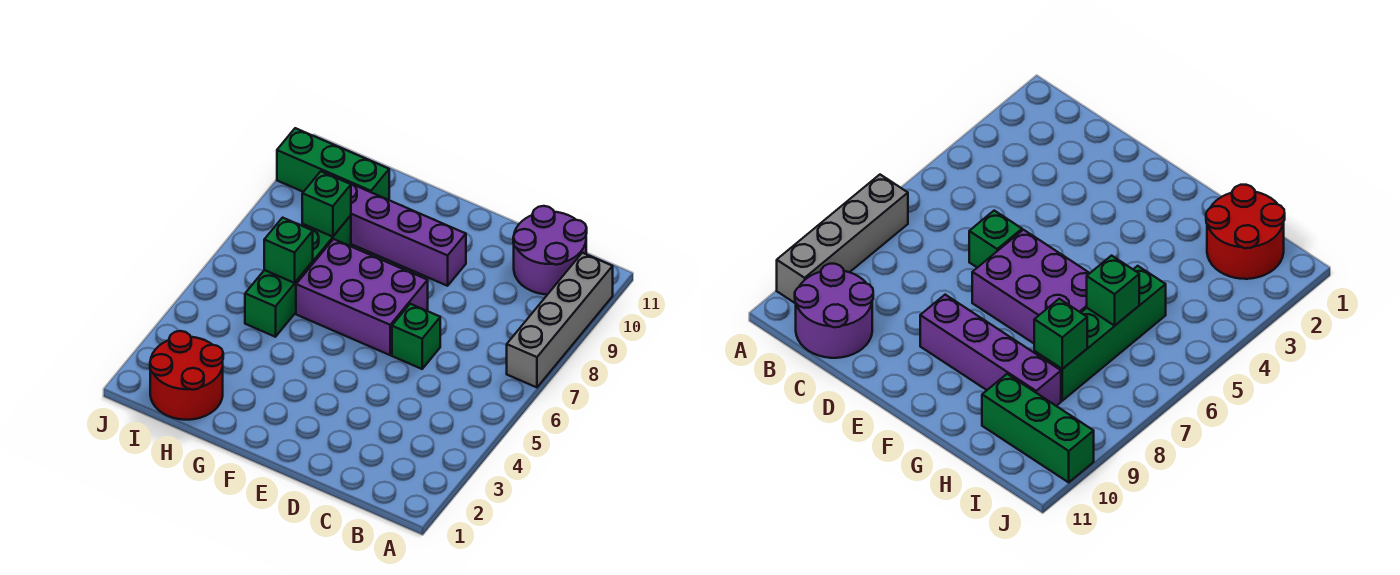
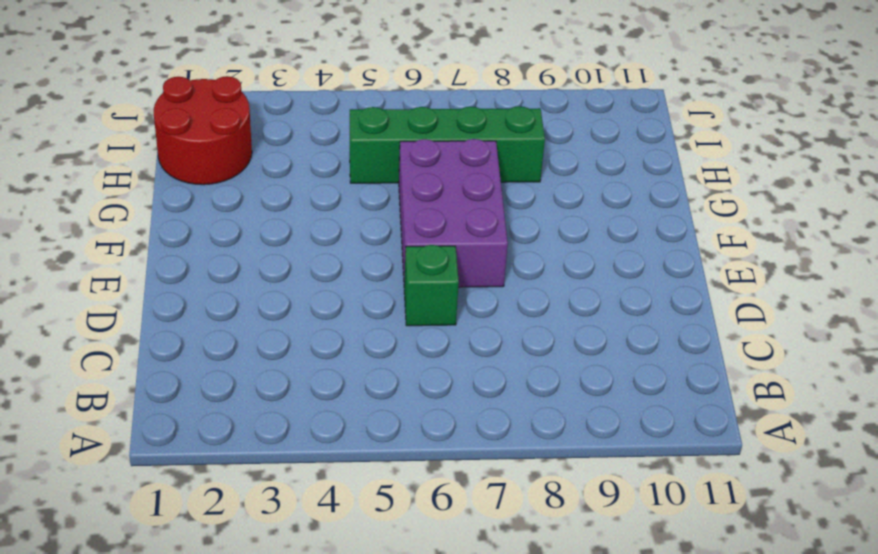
none -> grey 1x4 brick [507,253,613,387]
none -> purple 2x2 round brick [513,206,587,295]

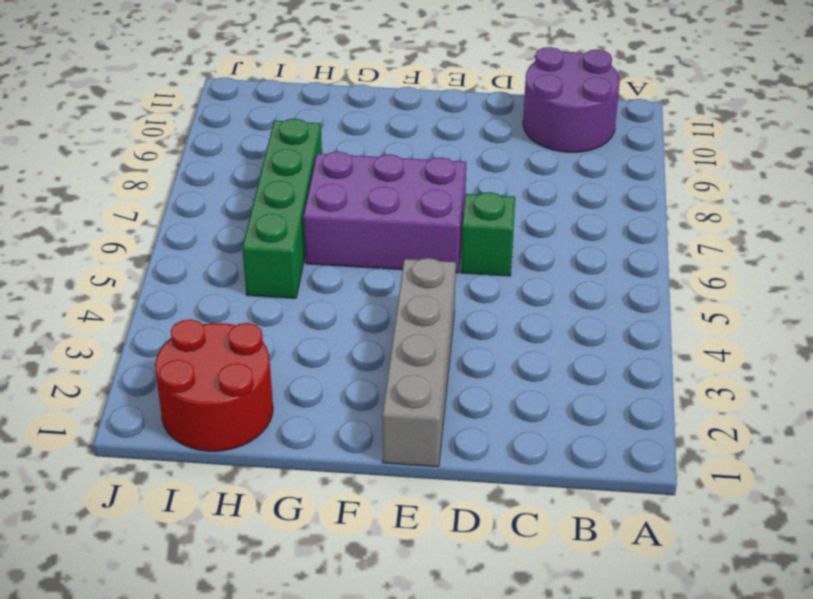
grey 1x4 brick [382,258,456,467] -> grey 1x4 brick moved to [507,253,613,387]
none -> purple 1x4 brick [340,179,466,286]
none -> green 1x3 brick [277,128,389,200]

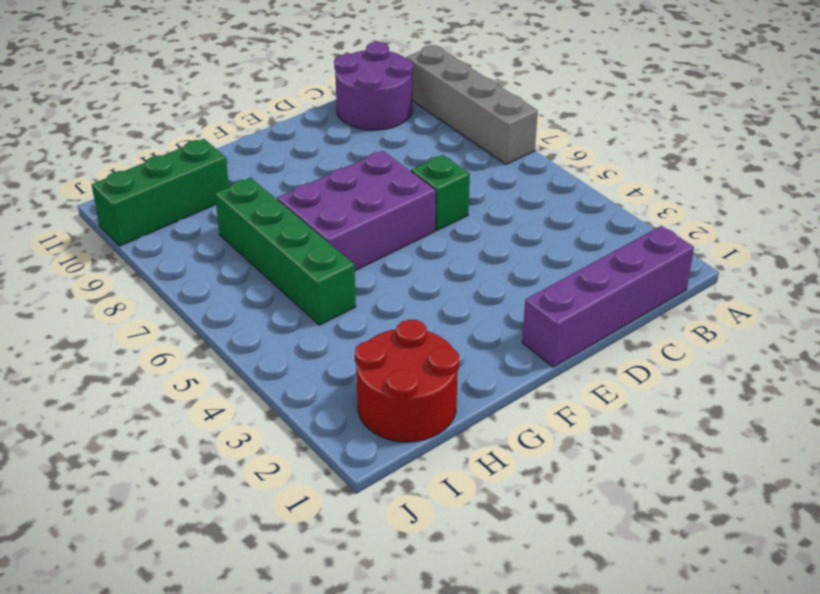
purple 1x4 brick [522,226,694,367] -> purple 1x4 brick moved to [340,179,466,286]
none -> green 1x1 brick [264,218,313,283]
none -> green 1x1 brick [302,171,351,237]

